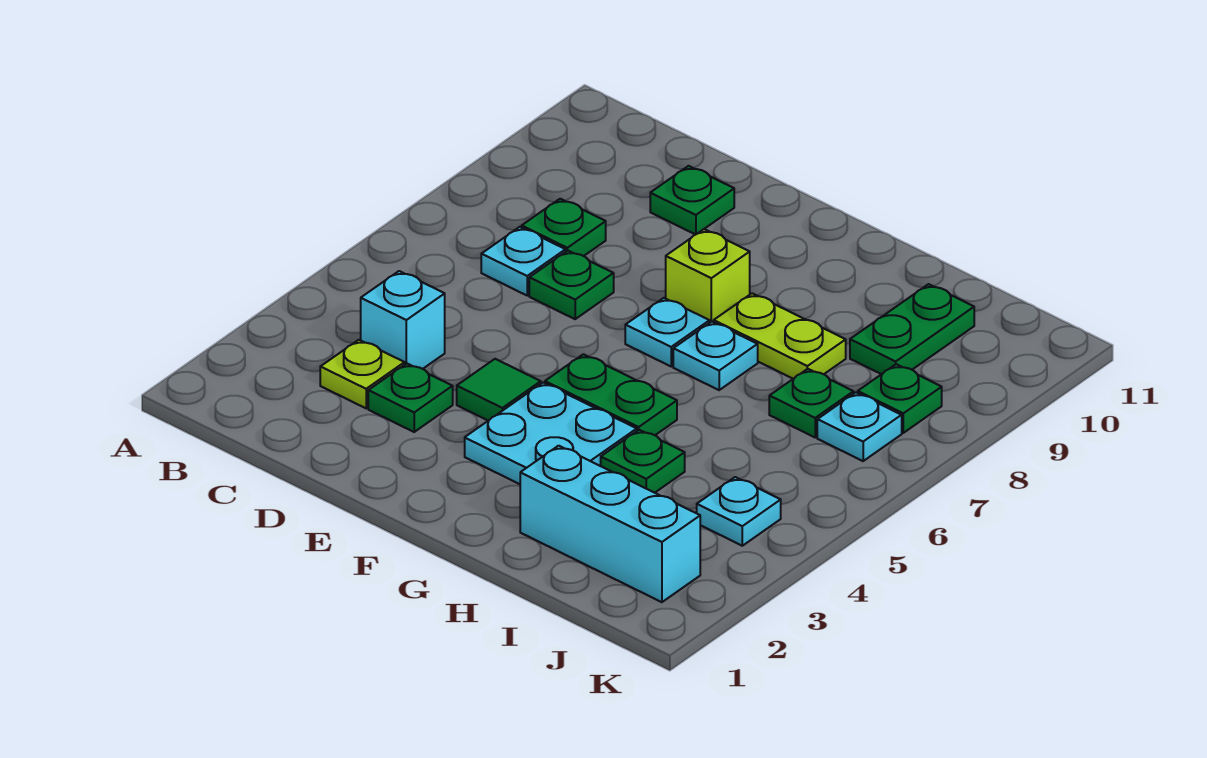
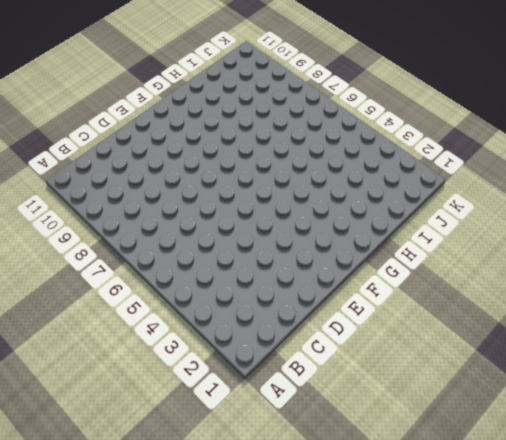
none -> lime 1x1 plate [320,340,405,408]
none -> cyan 1x1 brick [361,271,445,369]
none -> cyan 1x1 plate [481,227,566,295]

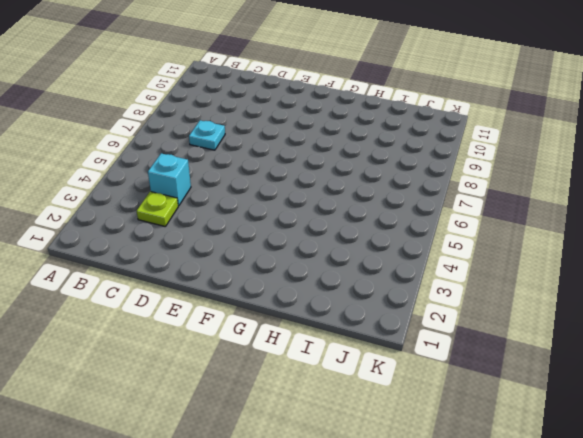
none -> green 1x1 plate [522,199,606,256]
none -> green 1x1 plate [368,363,453,432]
none -> green 1x1 plate [529,251,614,319]

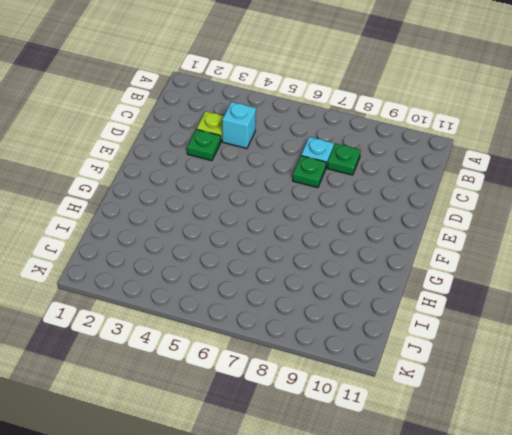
none -> green 1x1 plate [650,166,734,235]
none -> green 1x1 tile [457,359,541,421]
none -> cyan 2x2 plate [465,383,637,484]

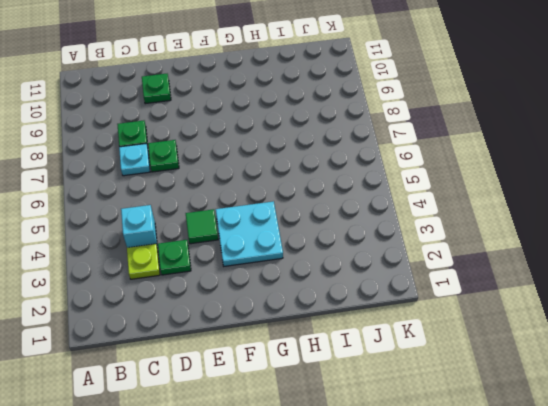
none -> green 1x2 plate [545,354,677,435]
none -> cyan 1x1 plate [625,298,710,366]
none -> lime 1x1 brick [666,229,750,322]

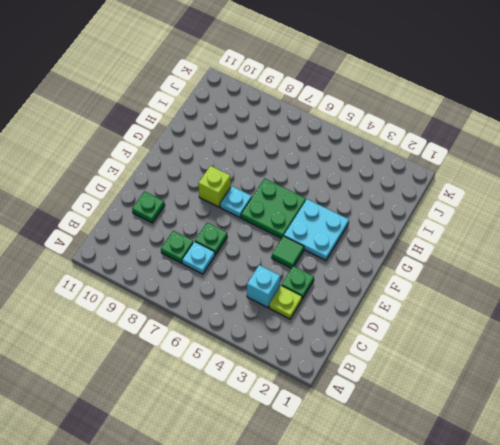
green 2x2 plate [241,179,306,238] -> green 1x2 plate [545,354,677,435]
none -> cyan 1x1 plate [673,321,758,390]
none -> lime 1x2 plate [714,293,846,379]
none -> cyan 1x3 brick [520,446,700,602]

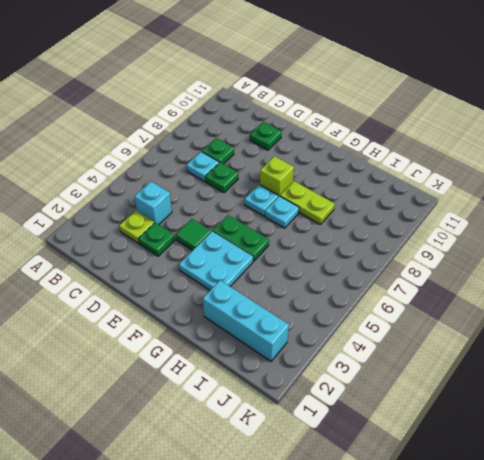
none -> green 1x1 plate [601,430,685,493]
none -> green 1x1 plate [769,369,854,437]
none -> green 1x2 plate [850,284,974,374]

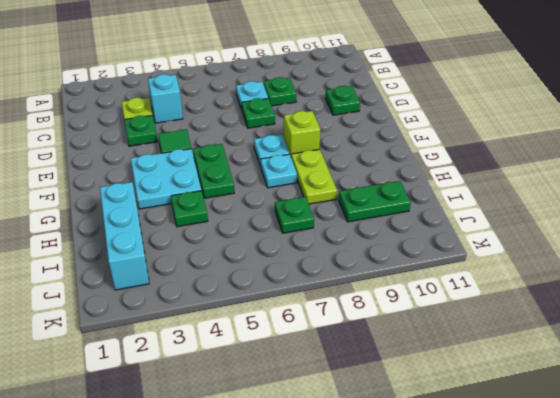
none -> cyan 1x1 plate [697,477,781,546]
none -> cyan 1x1 plate [817,393,902,461]
none -> green 1x1 plate [858,364,942,433]

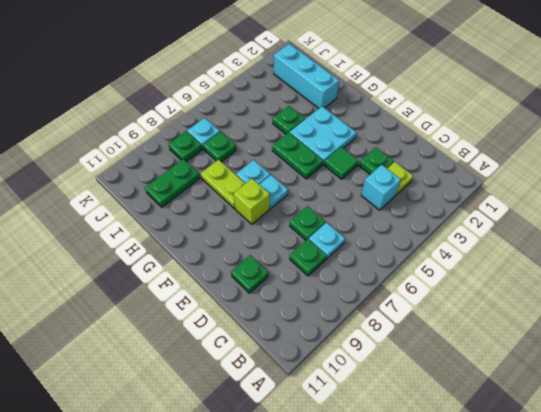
none -> cyan 1x1 plate [697,477,781,546]

